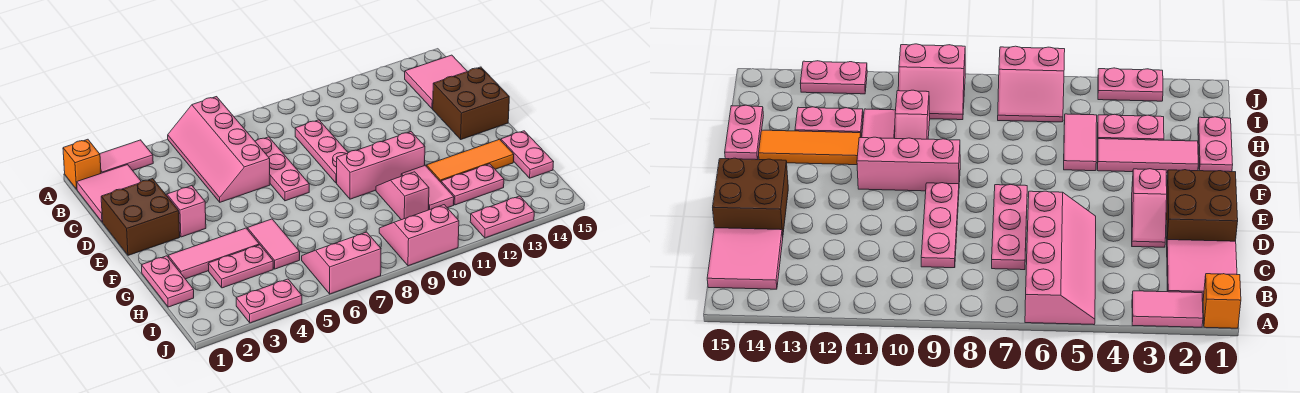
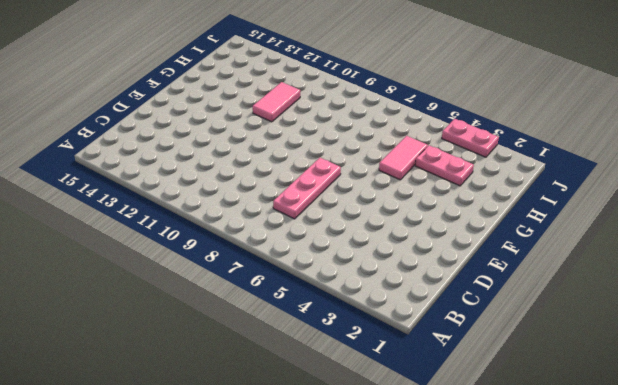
none -> orange 1x1 brick [63,139,101,189]
none -> pink 1x2 tile [100,140,153,173]
none -> pink 2x4 slope [168,97,270,202]

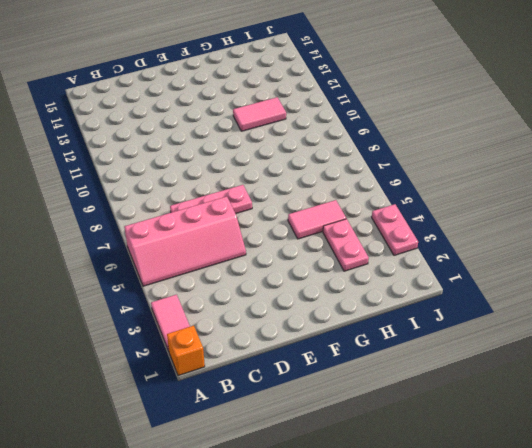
none -> pink 2x2 tile [77,165,141,222]
none -> pink 2x2 tile [405,55,467,109]
none -> pink 1x3 plate [295,120,348,183]

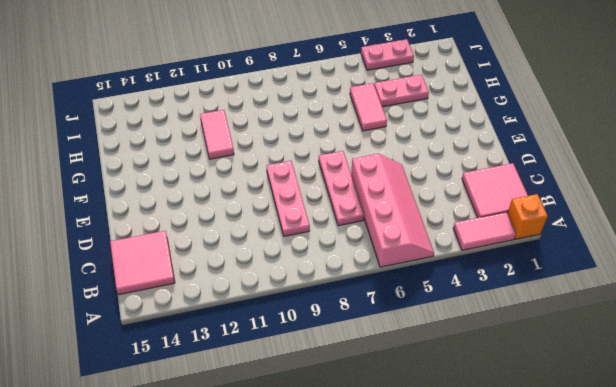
none -> brown 2x2 brick [101,179,180,255]
none -> pink 1x2 slope [166,186,206,237]
none -> brown 2x2 brick [433,67,509,139]

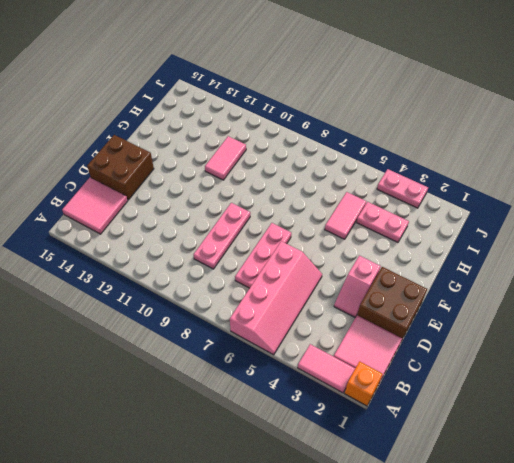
none -> pink 1x3 brick [337,132,425,199]
none -> pink 1x2 plate [142,256,194,307]
none -> pink 1x3 tile [168,228,259,279]

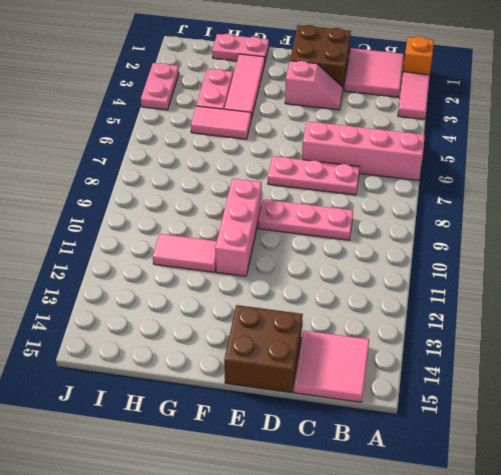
none -> pink 1x2 slope [376,172,429,220]
none -> orange 1x3 tile [426,139,514,182]
none -> pink 1x2 plate [501,131,553,178]

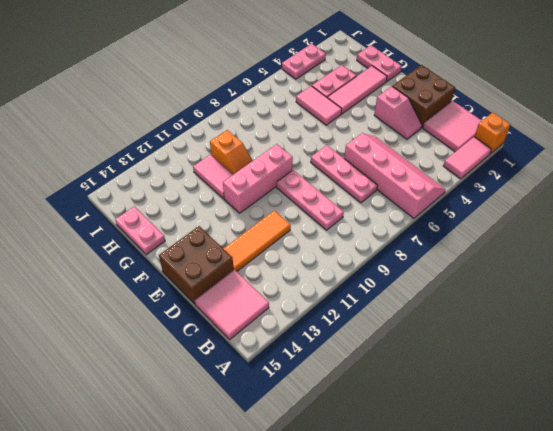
orange 1x3 tile [224,211,291,271] -> orange 1x3 tile moved to [426,139,514,182]
orange 1x2 slope [210,130,253,175] -> pink 1x2 slope [376,172,429,220]
none -> pink 1x2 plate [441,164,504,205]
none -> pink 2x2 slope [302,232,381,294]
none -> pink 2x2 slope [379,205,459,266]

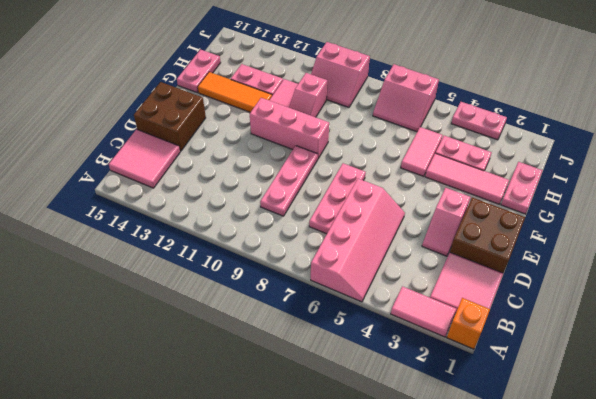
none -> pink 1x2 plate [470,196,534,238]

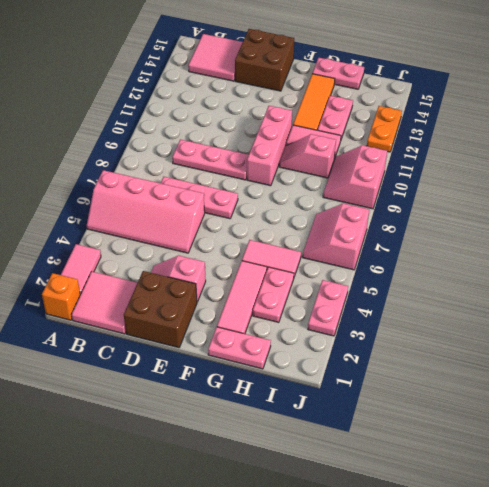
orange 1x2 plate [367,106,402,152] -> pink 1x2 plate [470,196,534,238]

